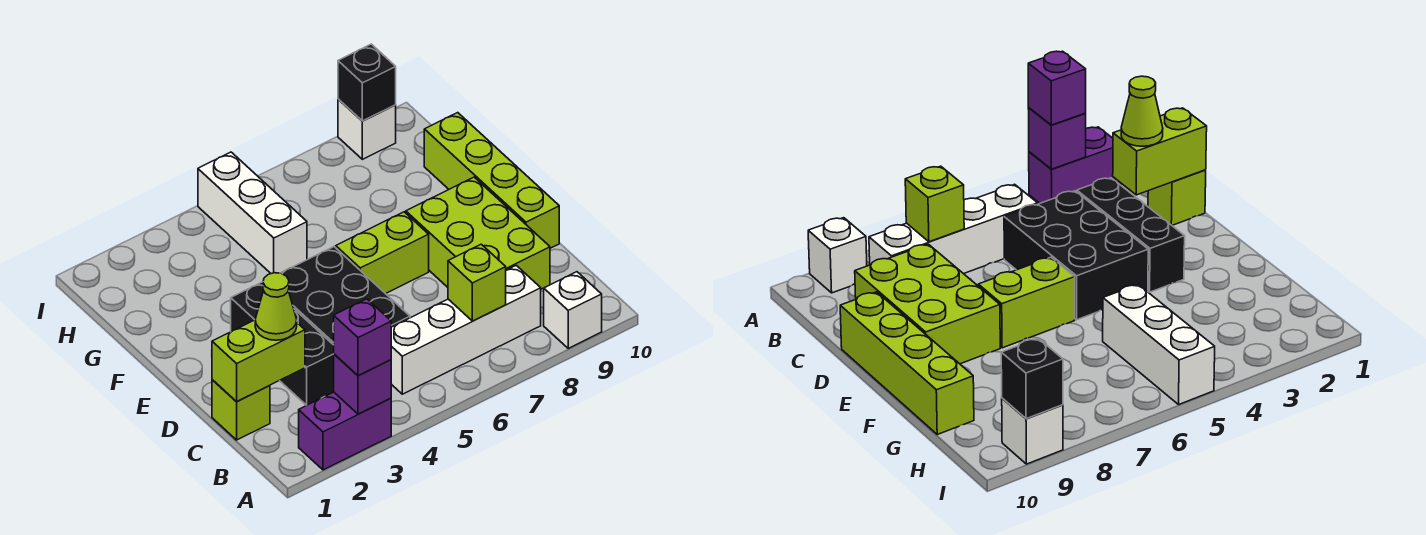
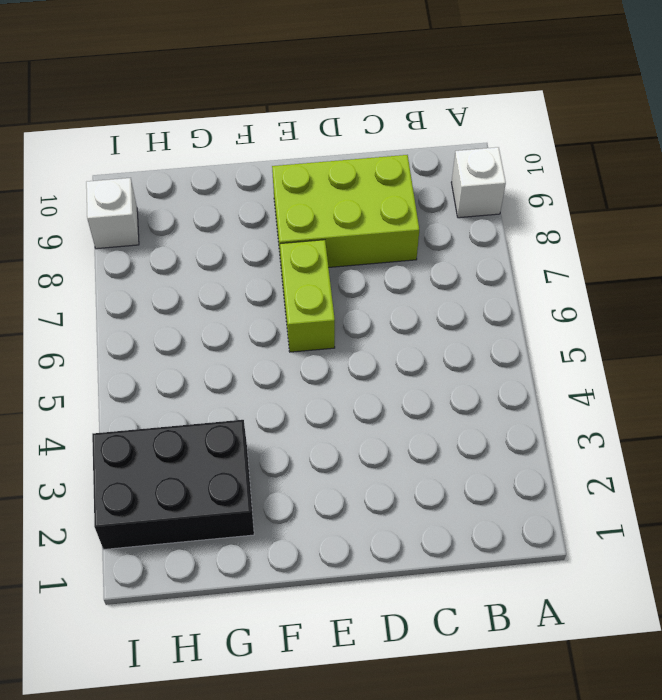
black 2x3 brick [92,420,254,549] -> black 2x3 brick moved to [281,247,410,345]
none -> purple 1x2 brick [299,392,391,470]
none -> white 1x4 brick [391,265,541,394]
none -> lime 1x1 brick [212,380,270,440]

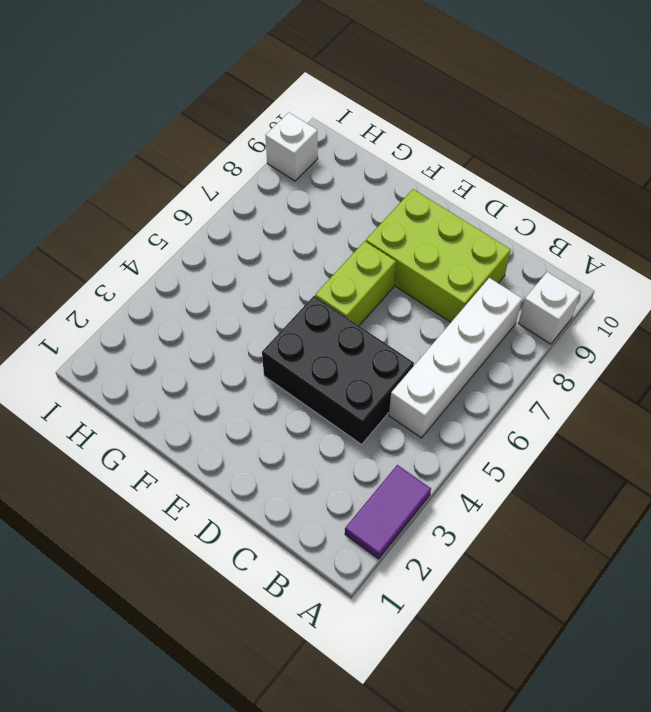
purple 1x2 tile [345,465,431,559] -> purple 1x2 brick [299,392,391,470]
none -> lime 1x1 brick [212,380,270,440]
none -> black 1x3 brick [231,282,334,405]
none -> lime 1x4 brick [424,113,559,248]

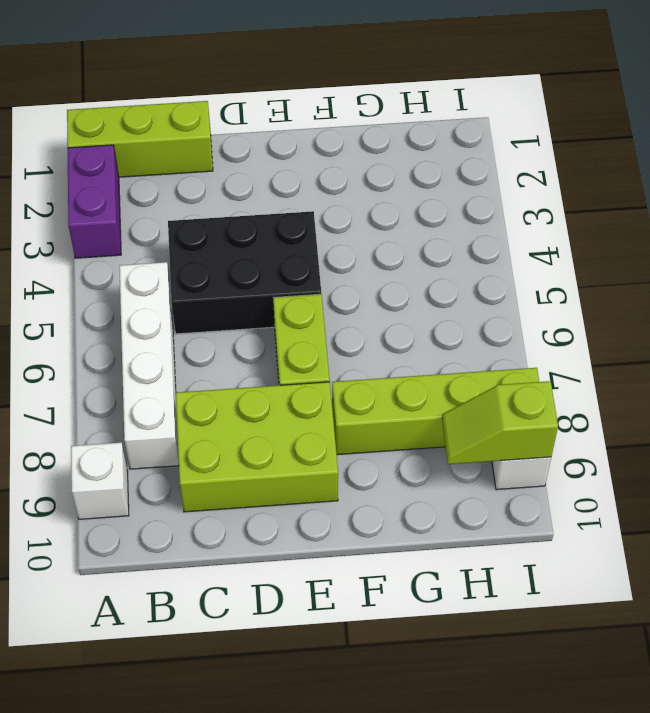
lime 1x3 brick [67,101,213,177] -> lime 1x1 brick [212,380,270,440]
lime 1x4 brick [332,368,539,455] -> lime 1x4 brick moved to [424,113,559,248]
lime 1x2 slope [442,381,558,464] -> black 1x1 brick [338,44,396,121]
none -> black 1x3 brick [231,282,334,405]
none -> white 1x3 brick [198,152,307,274]
none -> purple 1x1 brick [334,354,391,414]

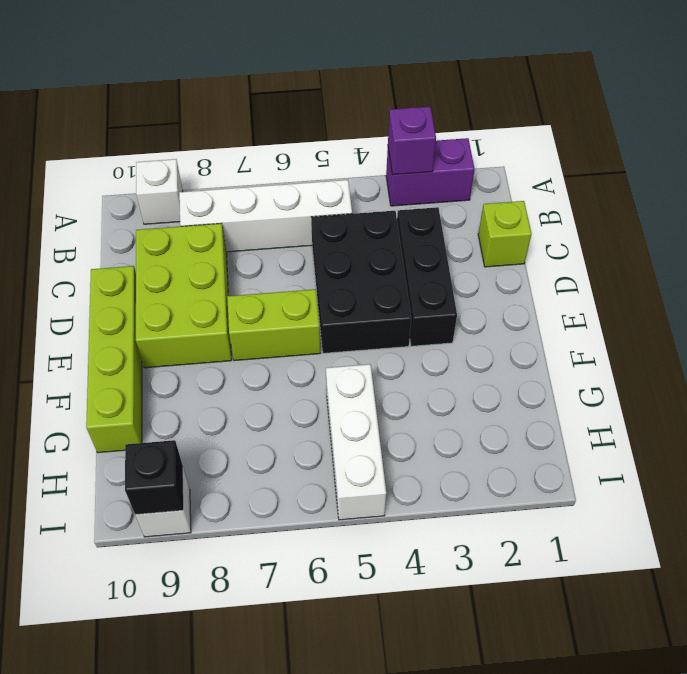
none -> lime 1x1 brick [448,244,506,321]
none -> lime 1x2 brick [212,320,305,402]
none -> purple 1x1 brick [334,299,391,376]

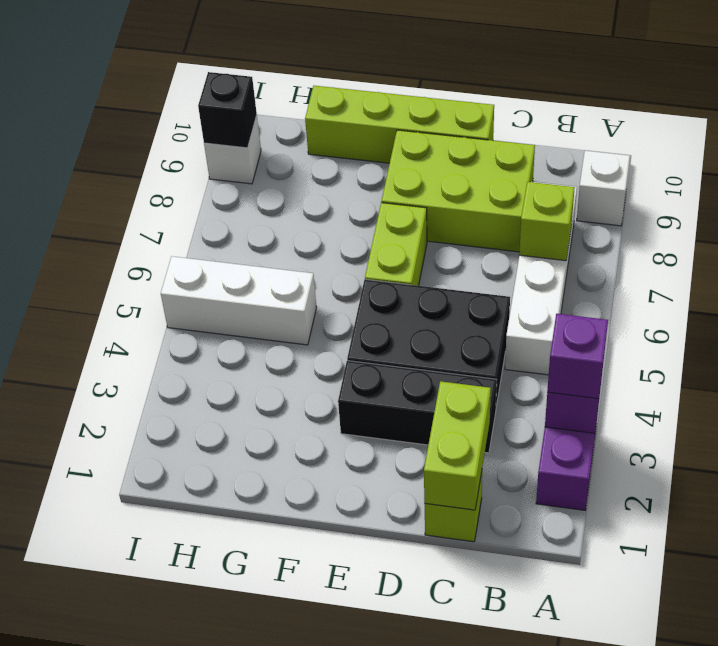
none -> lime 1x1 cone [255,273,297,340]

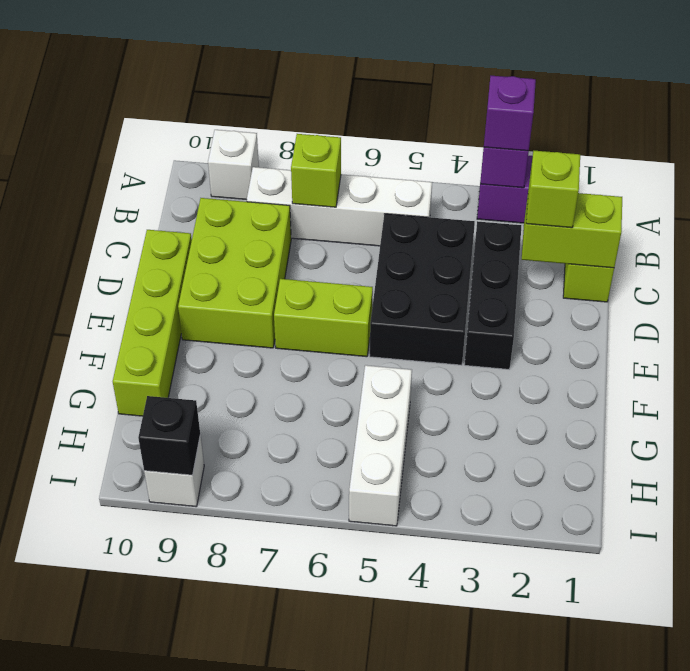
lime 1x1 brick [526,151,580,228] -> lime 1x1 cone [255,273,297,340]

